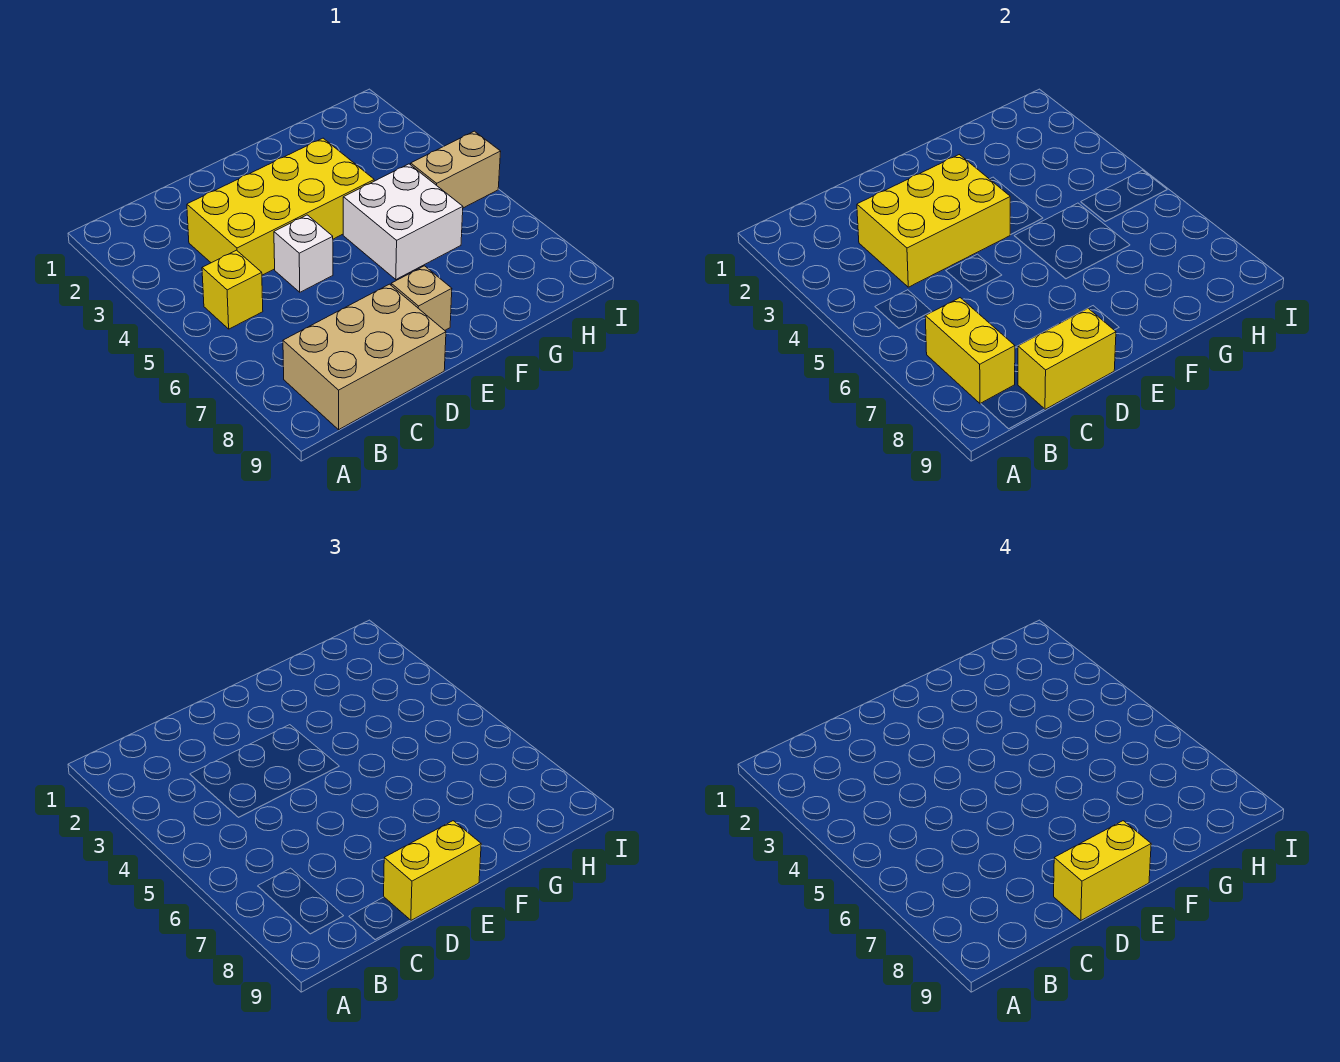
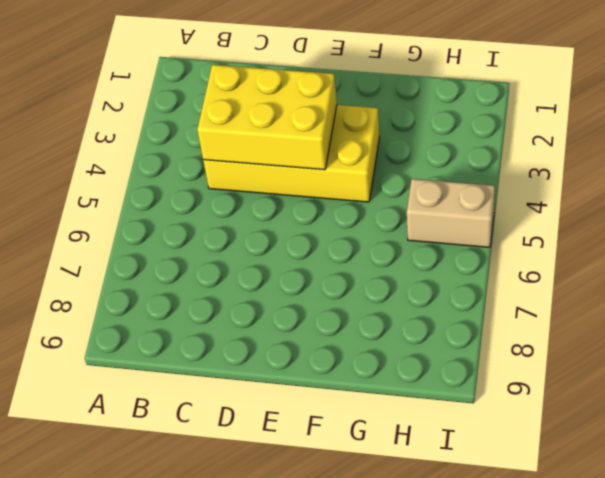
none -> yellow 1x1 brick [202,250,263,329]
none -> tan 2x3 brick [283,284,446,430]
none -> white 1x1 brick [274,215,333,292]

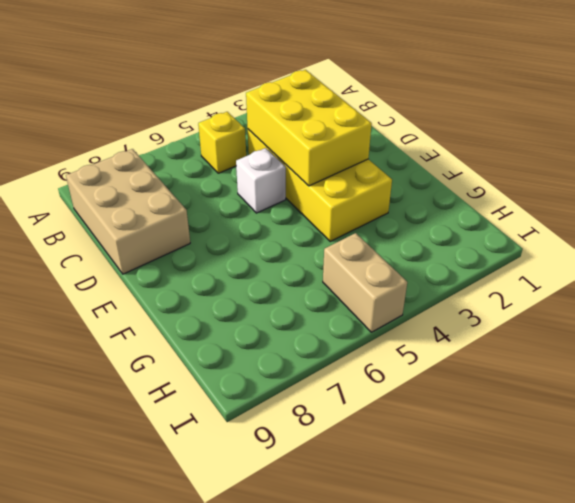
none -> tan 1x1 brick [391,266,452,330]
none -> white 2x2 brick [343,164,463,279]
none -> yellow 1x2 brick [925,298,1015,404]

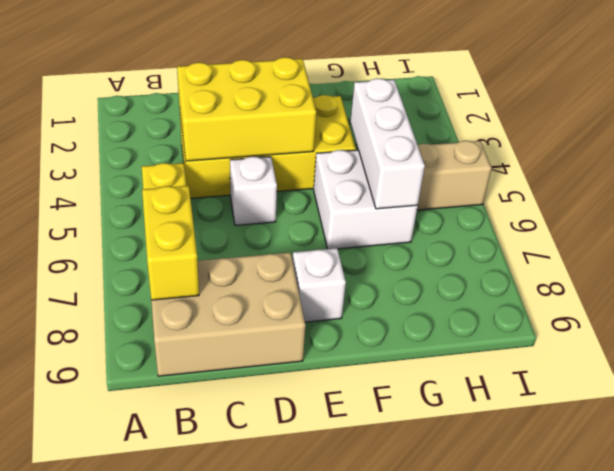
white 1x1 brick [293,248,346,322] -> tan 1x1 brick [391,266,452,330]
white 1x3 brick [350,78,425,209] -> none
none -> yellow 1x2 brick [1018,308,1116,409]
none -> yellow 1x2 brick [384,821,481,920]
none -> yellow 1x2 brick [1054,821,1151,920]

